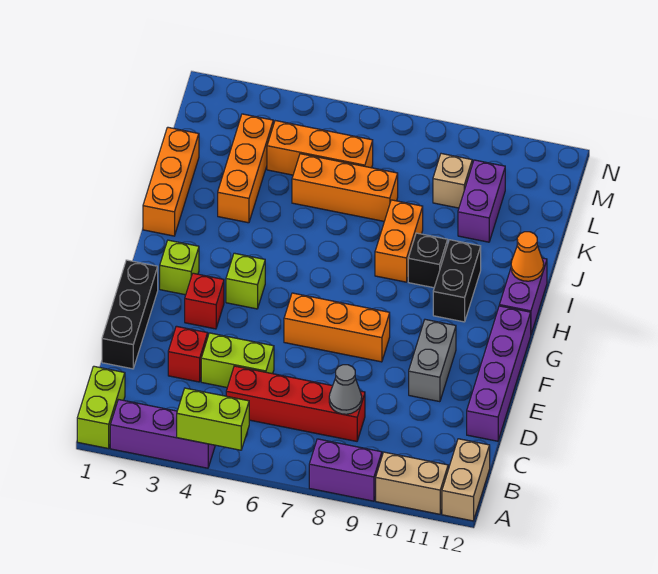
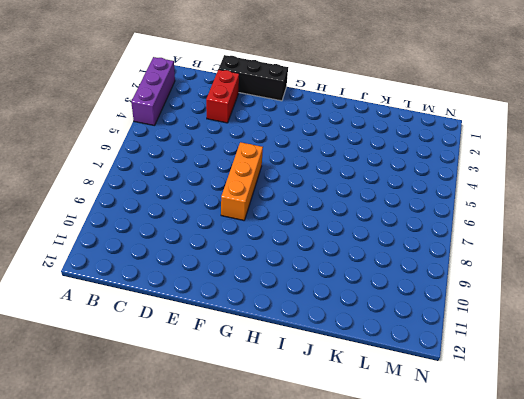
red 1x2 brick [206,70,239,123] -> red 1x1 brick [168,326,208,382]
none -> lime 1x2 brick [77,366,125,449]
none -> purple 1x2 brick [309,439,382,501]
none -> tan 1x2 brick [376,452,448,514]

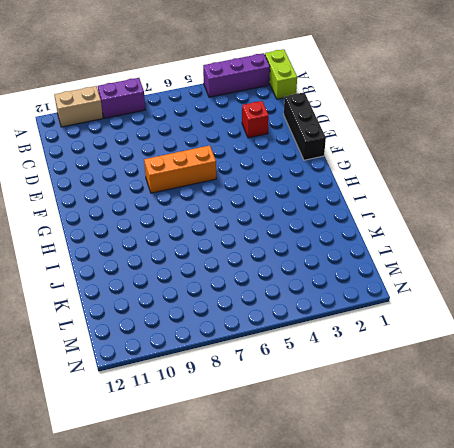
none -> tan 1x2 brick [442,439,490,521]
none -> red 1x4 brick [226,366,365,441]
none -> lime 1x2 brick [201,333,274,387]

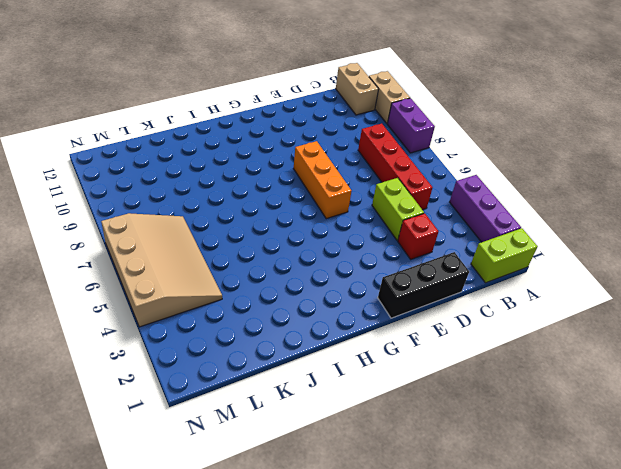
tan 1x2 brick [336,63,379,115] -> tan 1x2 brick turned to [442,439,490,521]
tan 3x4 slope [101,213,222,327] -> orange 1x3 brick [267,121,373,175]
none -> purple 1x4 brick [467,306,531,441]
none -> grey 1x2 brick [409,319,456,402]
none -> red 1x1 brick [185,273,224,329]

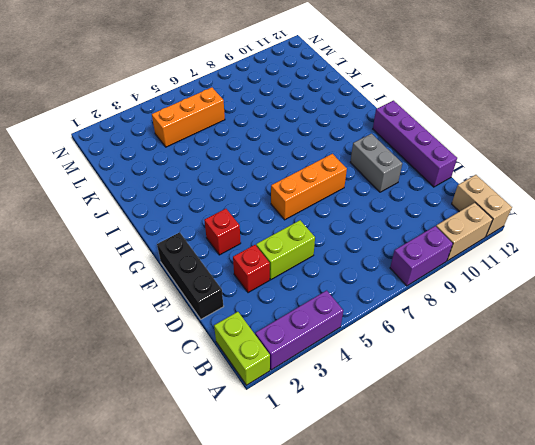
none -> red 1x4 brick [226,366,365,441]
none -> lime 1x1 brick [160,240,199,295]
none -> lime 1x1 brick [226,253,265,309]

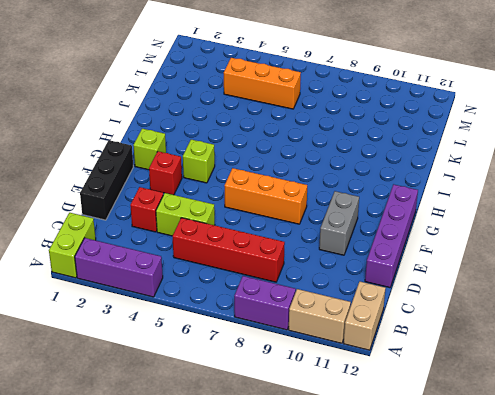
none -> black 1x2 brick [433,240,481,322]
none -> purple 1x2 brick [499,258,547,334]
none -> orange 1x3 brick [143,127,199,236]

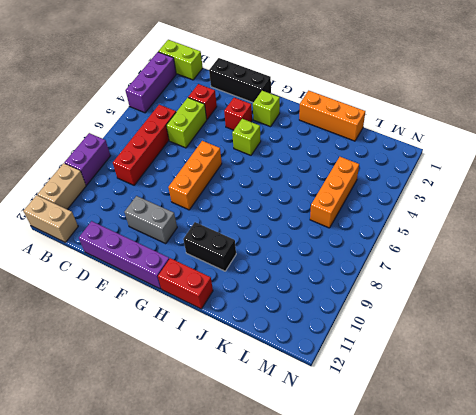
red 1x2 brick [158,258,213,309] -> purple 1x2 brick [499,258,547,334]
none -> orange 1x2 brick [375,200,423,282]
none -> black 1x1 brick [408,233,448,288]
none -> orange 1x3 brick [218,114,273,223]

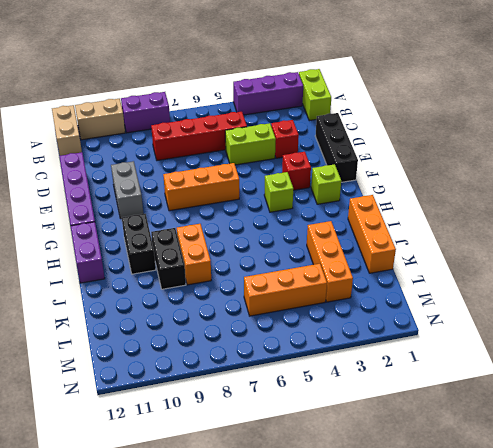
black 1x2 brick [151,228,186,289] -> black 1x1 brick [408,233,448,288]
none -> orange 1x3 brick [292,154,398,221]
none -> purple 1x2 brick [458,160,505,242]
none -> tan 1x1 brick [433,154,472,208]

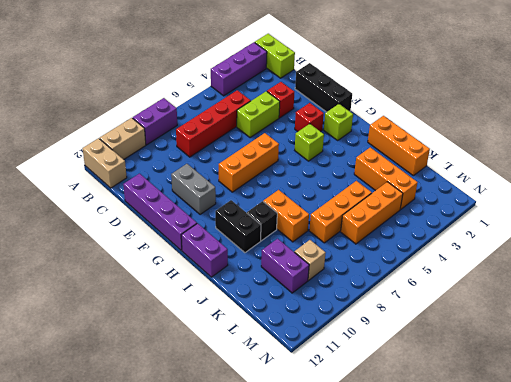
none -> lime 1x2 brick [177,388,249,450]
none -> grey 1x1 cone [329,365,362,414]
none -> orange 1x1 cone [511,232,544,281]

